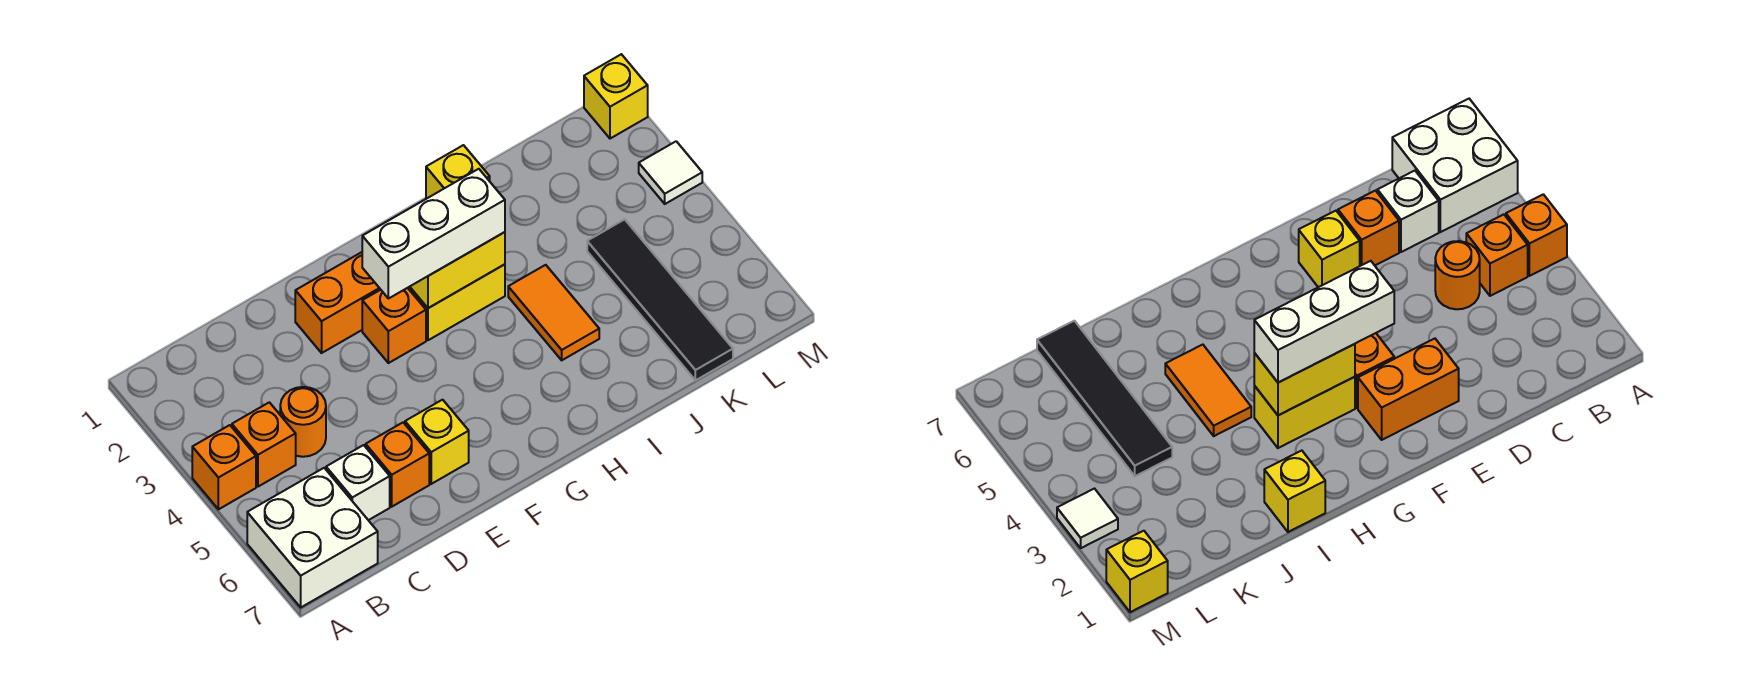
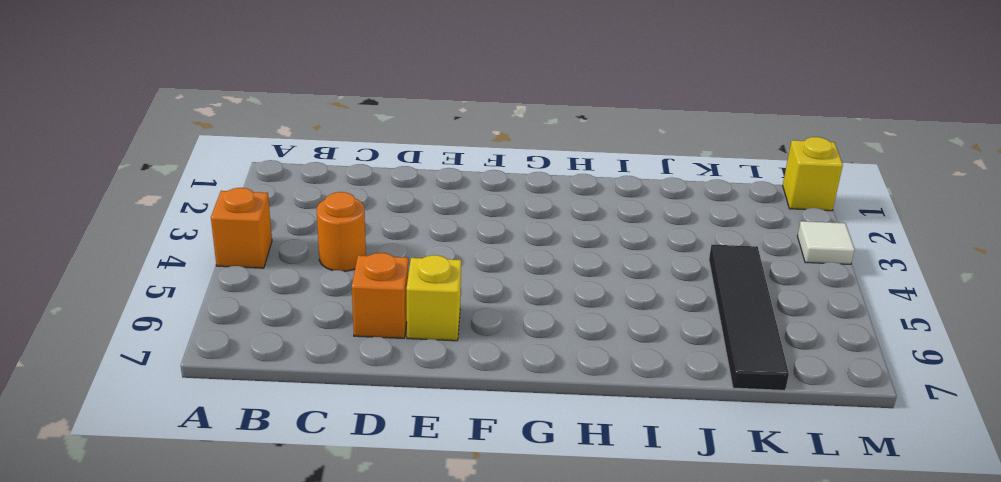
none -> white 2x2 brick [247,468,378,607]
none -> orange 1x1 brick [232,402,296,487]
none -> white 1x1 brick [326,445,390,520]

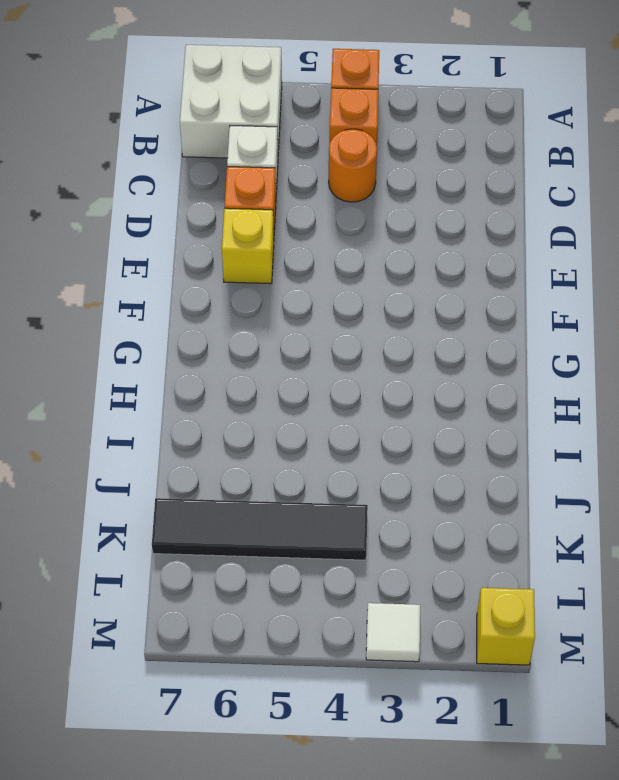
none -> orange 1x2 brick [295,252,381,353]
none -> orange 1x1 brick [362,288,426,363]
none -> yellow 1x2 brick [408,264,505,340]

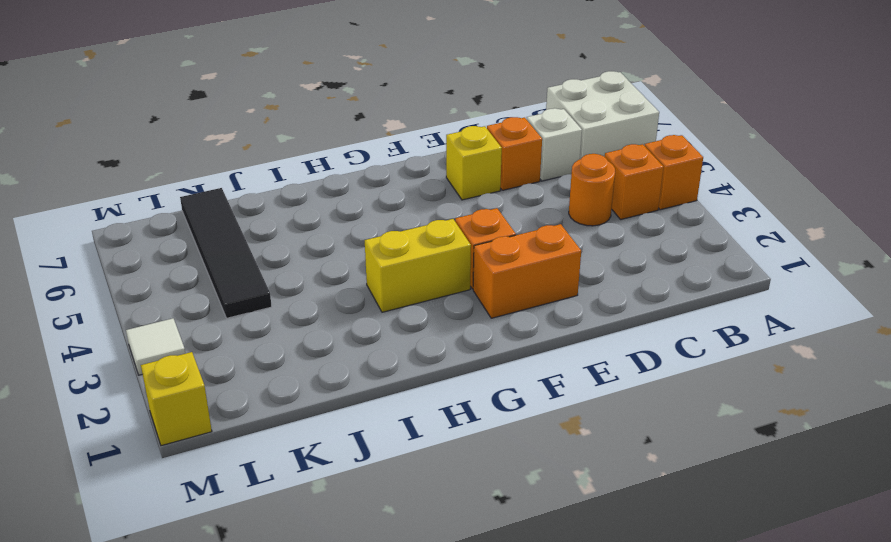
none -> yellow 1x1 brick [426,145,490,199]
none -> orange 1x2 tile [508,265,599,360]
none -> yellow 1x2 brick [410,232,505,308]

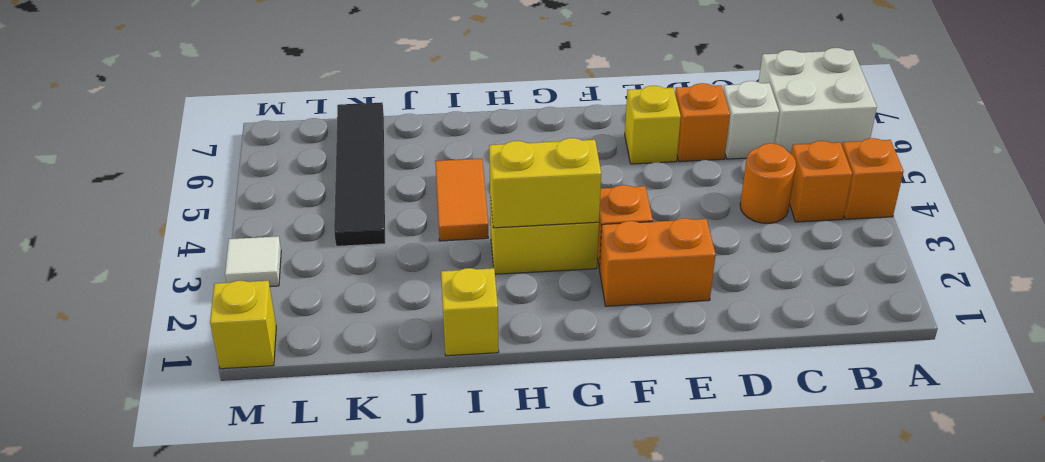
none -> white 1x3 brick [362,169,505,299]

